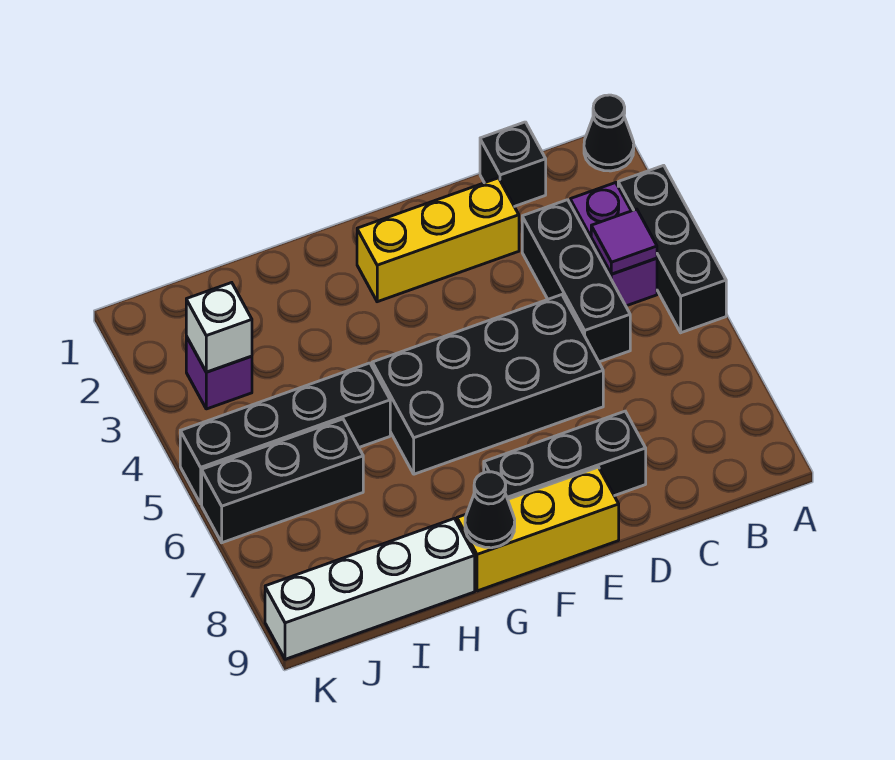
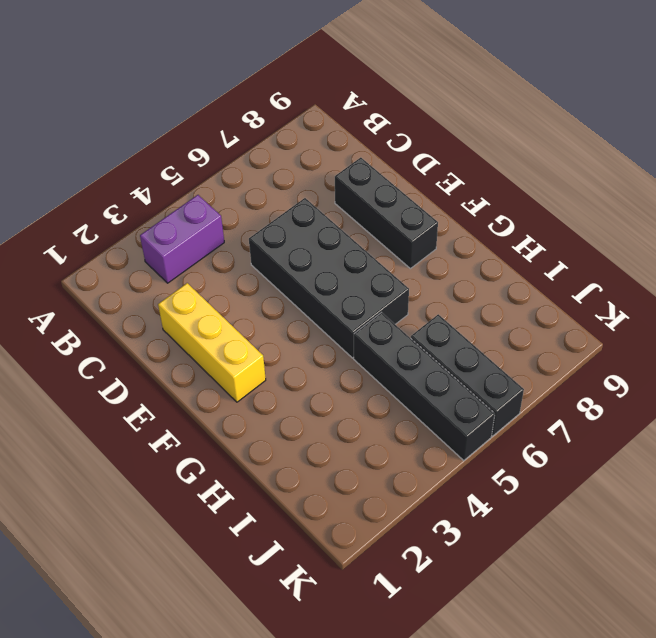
none -> black 1x1 cone [584,95,634,171]
none -> black 1x3 brick [618,165,726,333]
none -> black 1x1 brick [480,122,546,207]

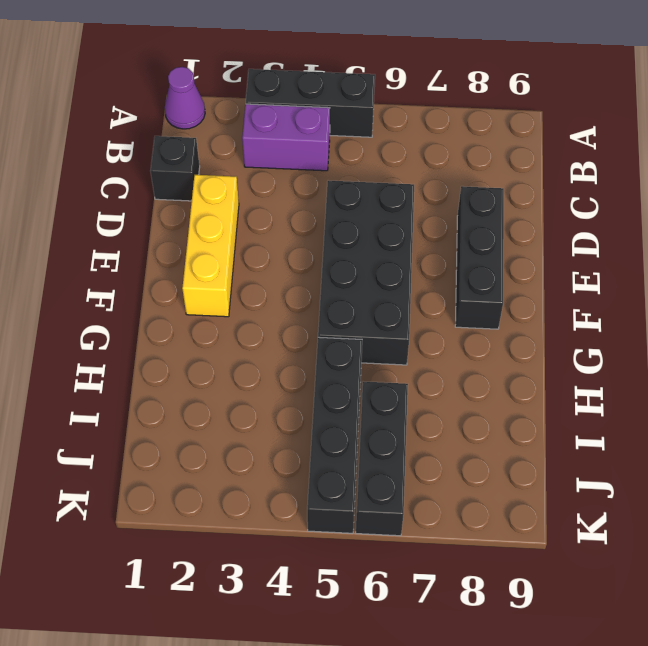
purple 1x1 cone [165,67,205,129] -> black 1x1 cone [584,95,634,171]
none -> black 1x3 brick [522,200,630,362]
none -> yellow 1x3 brick [457,467,619,591]
none -> white 1x4 brick [265,519,475,659]

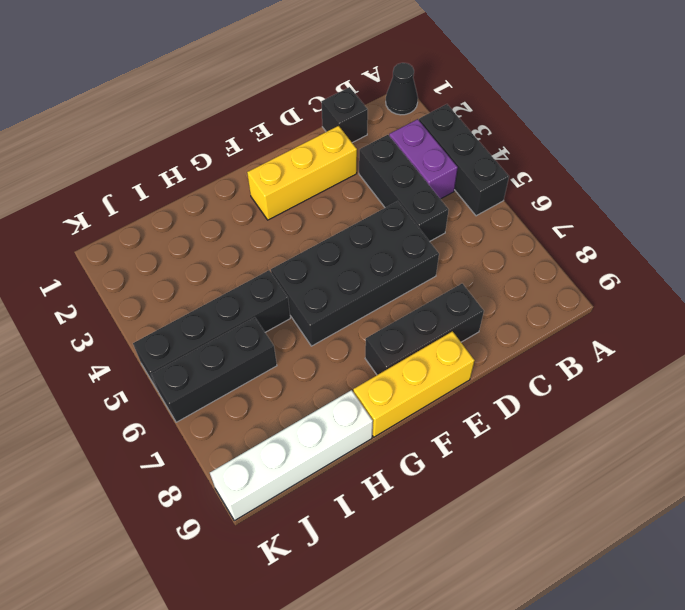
none -> purple 1x1 brick [186,336,252,409]
none -> purple 1x1 tile [591,209,657,274]
none -> black 1x1 cone [465,472,515,548]

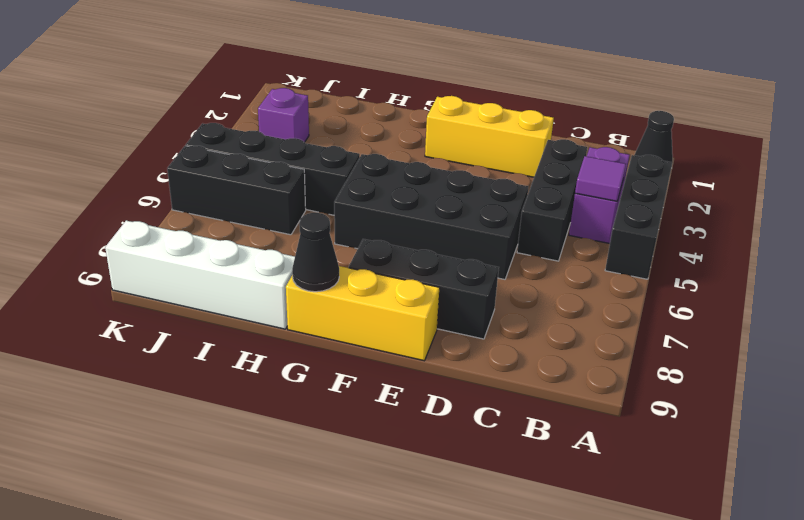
none -> black 1x1 brick [480,122,546,207]
none -> white 1x1 brick [186,283,252,372]

